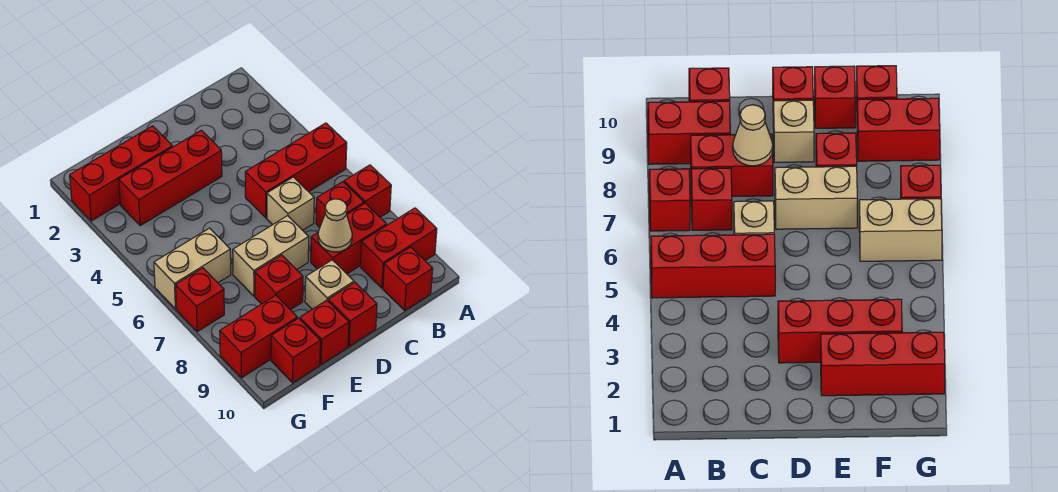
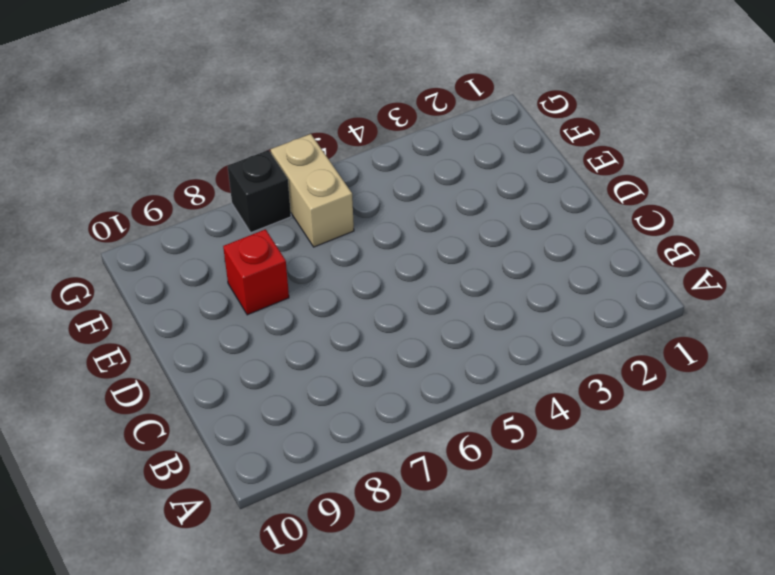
black 1x1 brick [228,150,291,232] -> red 1x1 brick [176,268,224,332]
none -> red 1x3 brick [245,123,347,218]
none -> red 1x1 brick [344,165,391,217]
none -> red 1x2 brick [360,208,437,288]

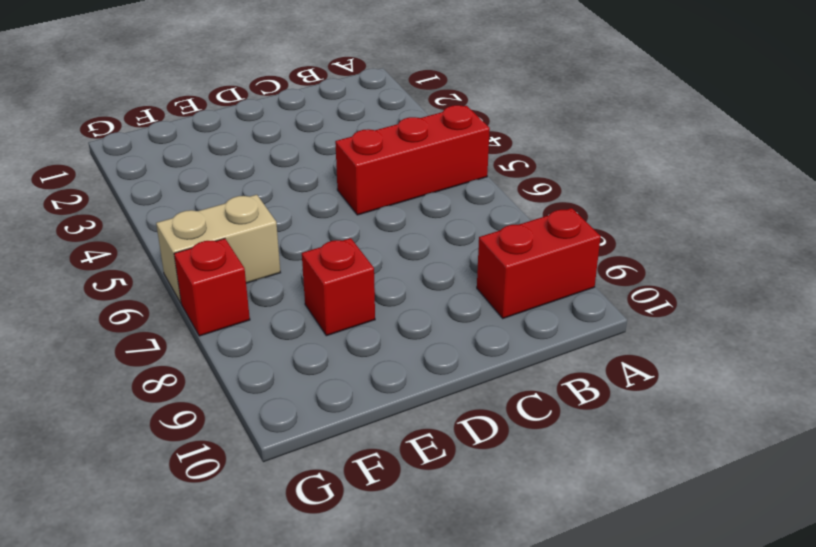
none -> red 1x1 brick [344,165,391,217]
none -> red 1x1 brick [316,182,364,227]
none -> red 1x2 brick [311,203,387,274]

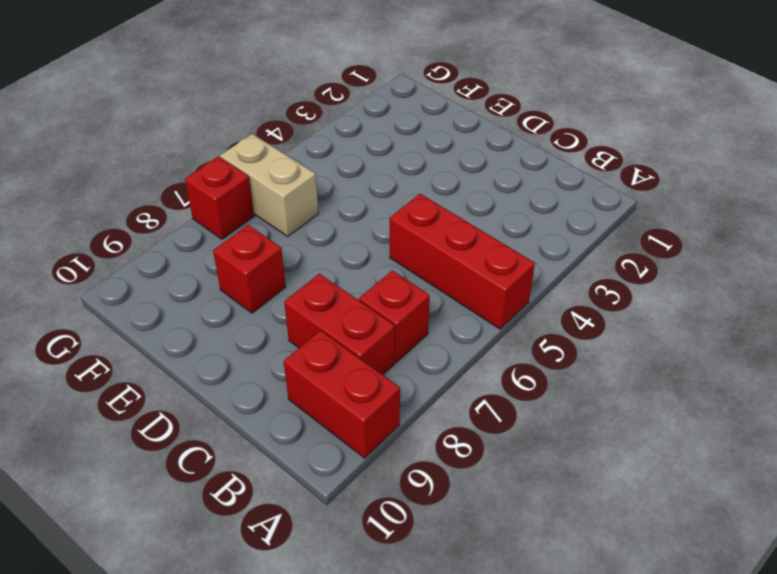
none -> red 1x1 brick [344,165,391,217]
none -> red 1x1 brick [383,247,433,310]
none -> tan 1x1 brick [267,177,314,230]

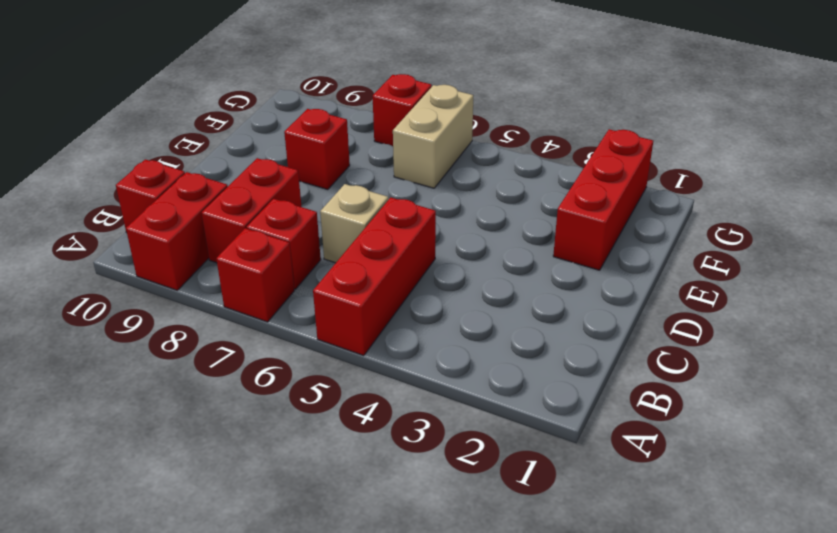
none -> red 1x3 brick [119,130,222,226]
none -> tan 1x2 brick [233,216,309,296]
none -> tan 1x1 brick [305,260,354,309]

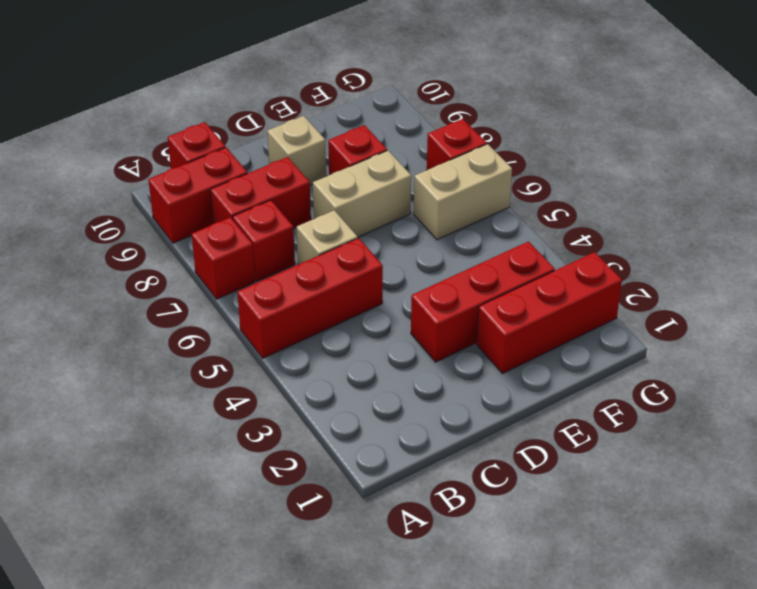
none -> red 1x1 brick [328,283,377,346]
none -> red 1x1 brick [300,300,349,364]
none -> red 1x2 brick [220,295,297,378]

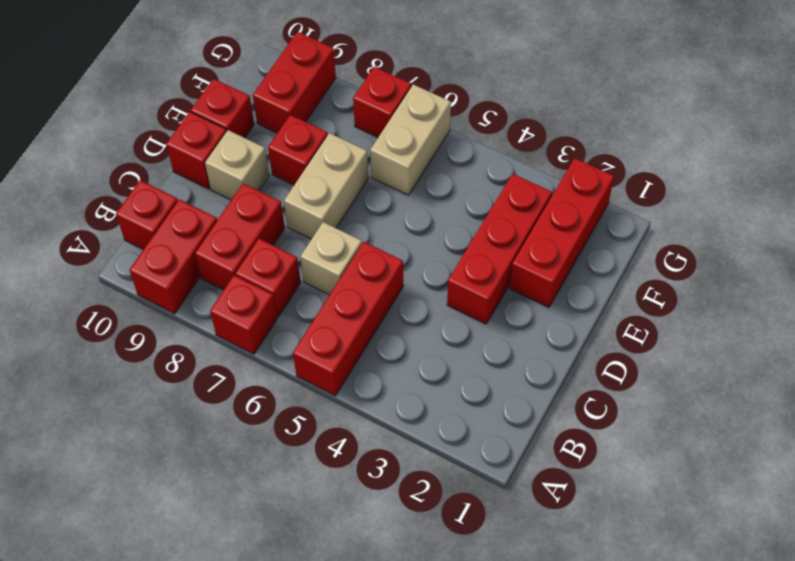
none -> red 1x1 brick [271,318,320,383]
none -> tan 1x1 cone [318,199,352,252]

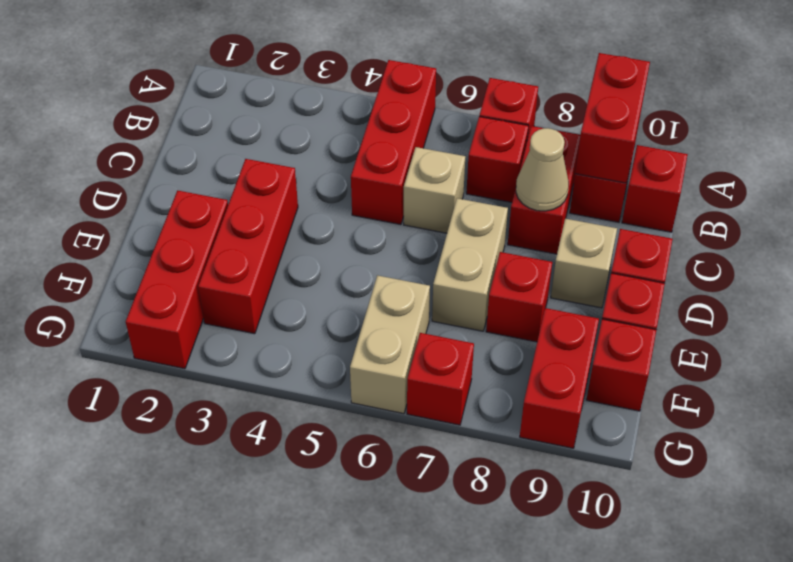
red 1x2 brick [575,53,650,183] -> none

